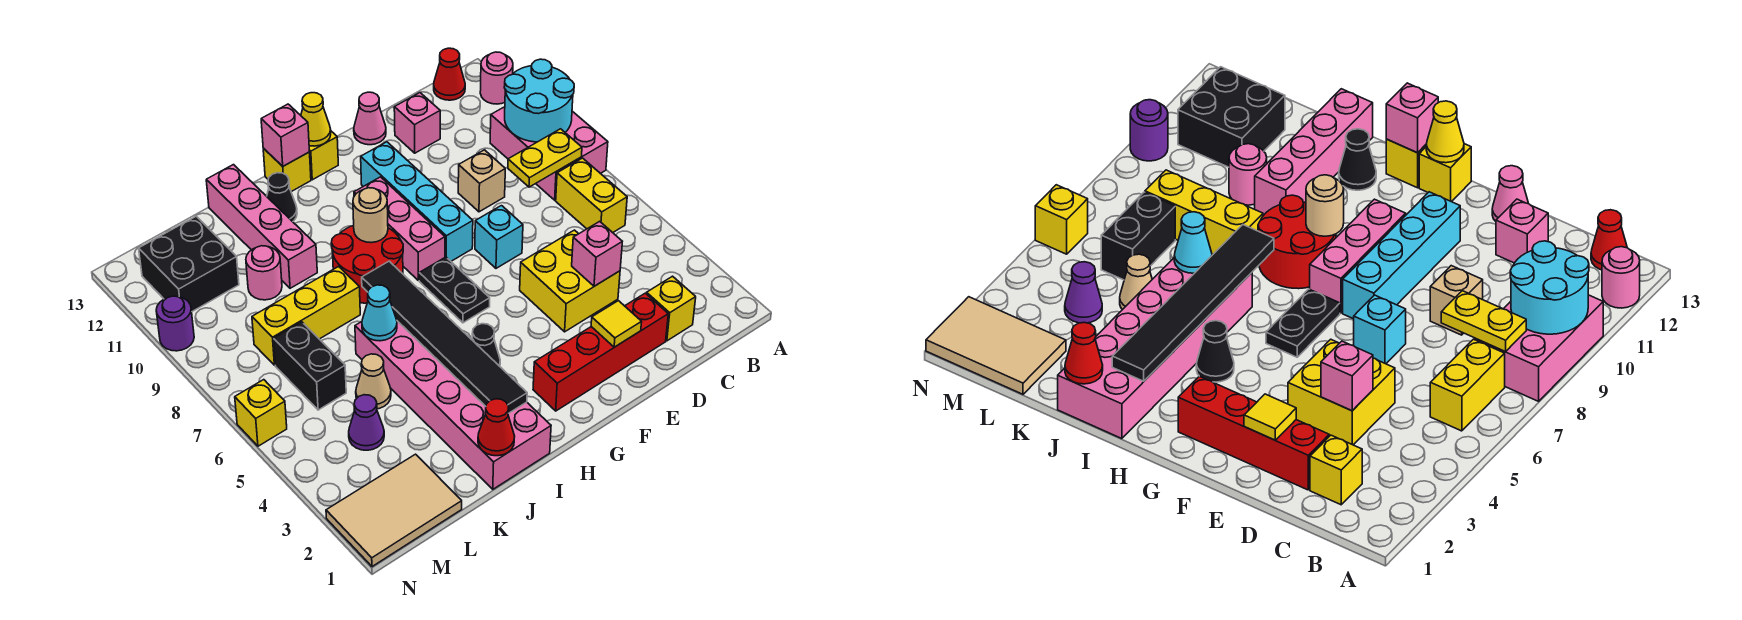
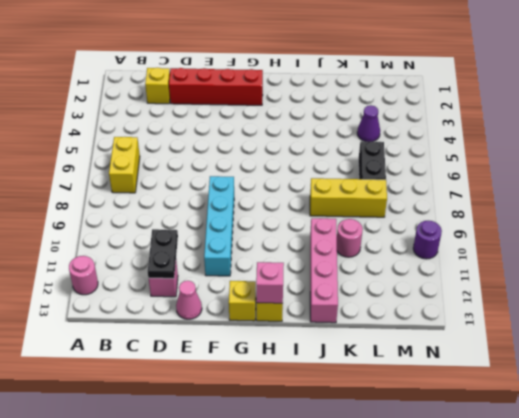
black 1x2 plate [148,229,178,278] -> black 1x2 plate moved to [419,257,490,323]
none -> pink 2x3 brick [490,107,608,200]
none -> red 1x1 cone [434,48,465,100]
none -> yellow 2x2 brick [520,230,620,332]
none -> tan 1x1 brick [458,150,505,212]

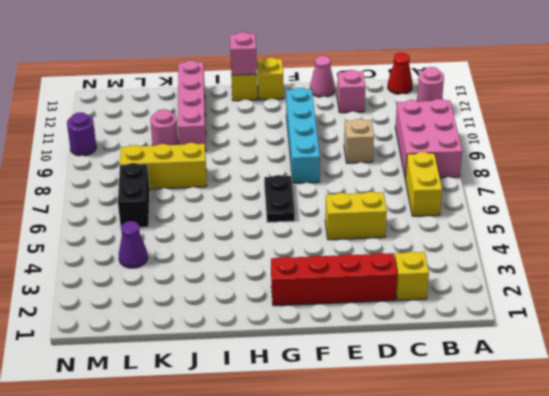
yellow 1x2 brick [325,192,387,240] -> yellow 2x2 brick [520,230,620,332]
none -> cyan 1x1 brick [475,206,523,268]
none -> pink 1x3 brick [354,177,445,280]
none -> black 1x1 cone [472,324,500,366]
none -> red 2x2 round brick [331,226,403,303]

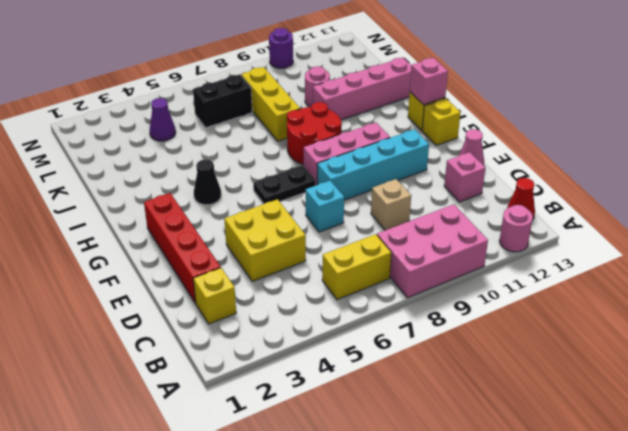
none -> pink 2x6 brick [355,321,551,489]
none -> black 1x1 cone [267,173,297,222]
none -> tan 1x1 cone [356,354,391,409]
none -> tan 2x3 tile [326,454,462,567]

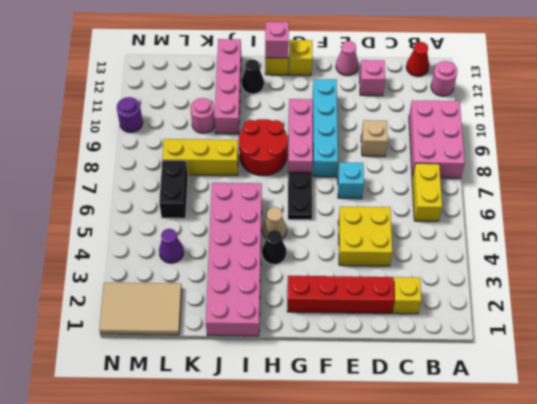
tan 1x1 cone [262,207,287,239] -> tan 1x1 cone moved to [356,354,391,409]
none -> black 2x2 brick [139,216,239,311]
none -> yellow 1x1 brick [235,380,287,446]
none -> cyan 2x2 round brick [504,59,574,142]
none -> yellow 1x2 plate [508,129,582,187]

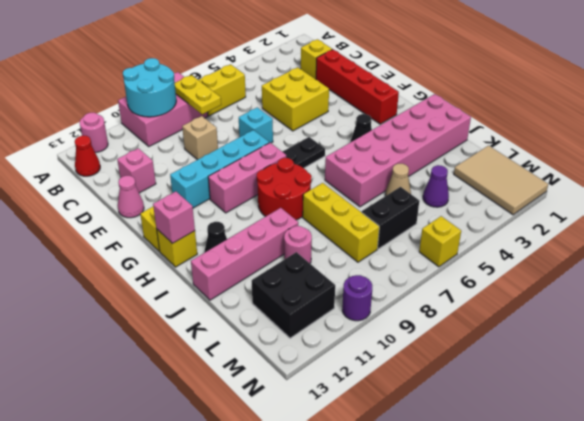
none -> pink 1x1 brick [572,221,622,286]
none -> yellow 1x1 tile [591,301,642,347]
none -> yellow 1x1 cone [301,93,331,146]
none -> tan 1x1 round brick [353,188,388,243]

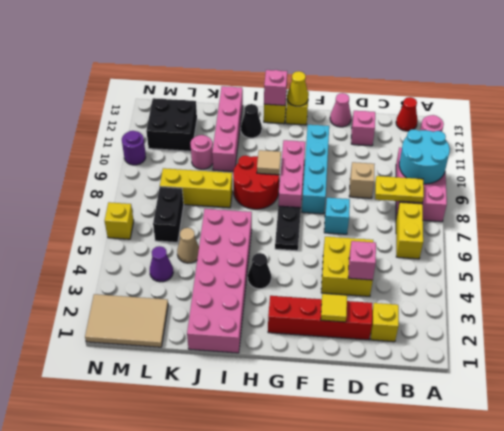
tan 1x1 tile [257,150,281,175] -> tan 1x1 round brick [353,188,388,243]
none -> black 1x6 tile [362,261,527,413]
none -> red 1x1 cone [478,399,515,456]
none -> cyan 1x1 cone [362,285,397,341]

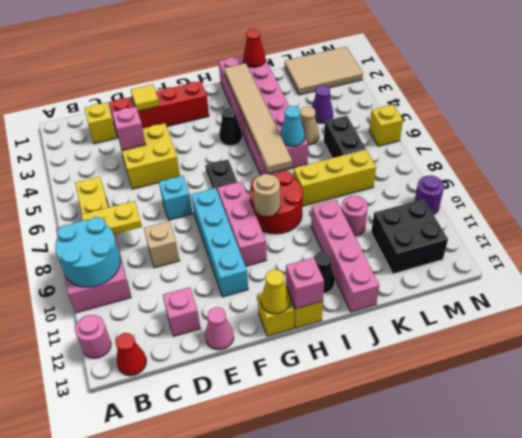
tan 1x6 tile [224,63,292,173] -> black 1x6 tile [362,261,527,413]

